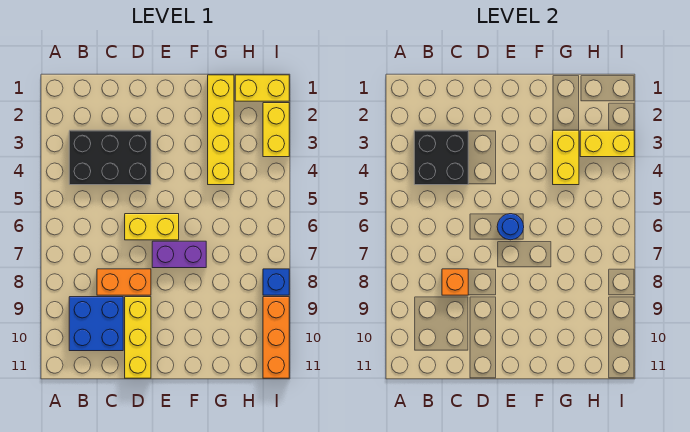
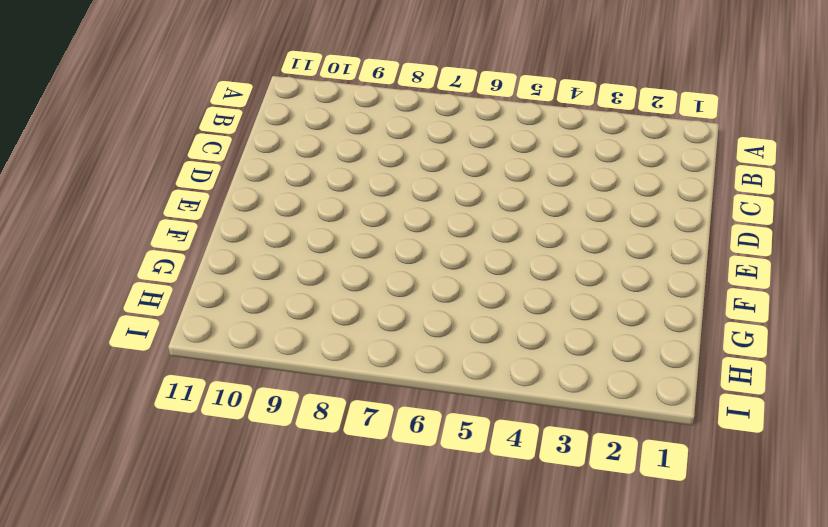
none -> black 2x3 brick [69,130,151,185]
none -> blue 2x2 brick [69,297,123,351]
none -> orange 1x2 brick [97,269,151,295]

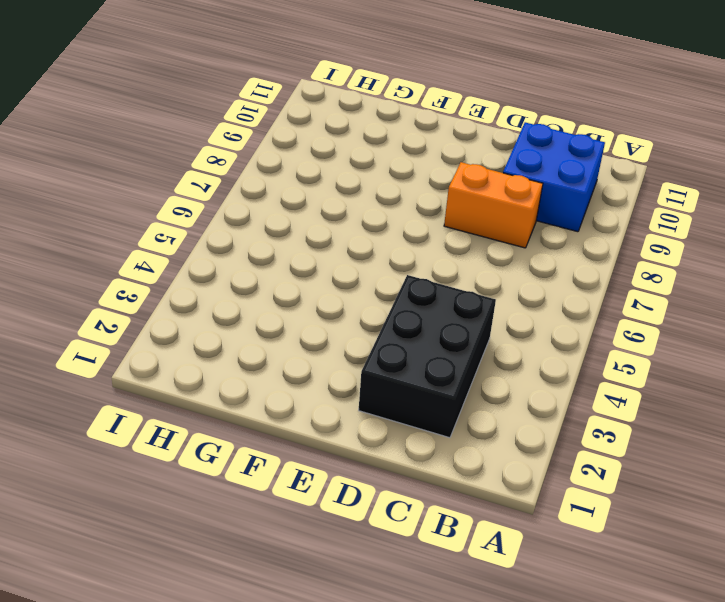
black 2x3 brick [359,275,496,438] -> black 2x3 brick turned to [69,130,151,185]
none -> yellow 1x2 brick [125,214,179,240]
none -> yellow 1x3 brick [125,297,151,378]
none -> purple 1x2 brick [152,241,206,268]

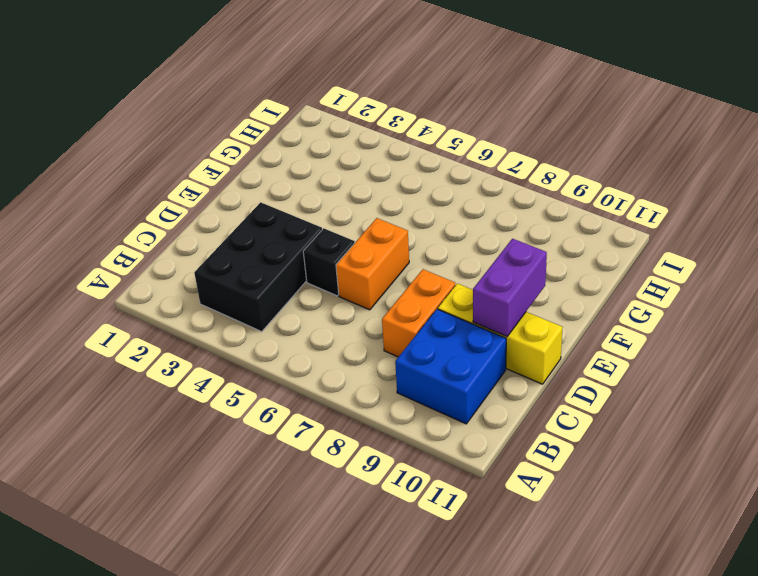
black 1x1 brick [303,228,355,296] -> none
orange 1x2 brick [336,218,409,310] -> yellow 1x2 brick [125,214,179,240]
purple 1x2 brick [473,239,547,336] -> purple 1x2 brick moved to [152,241,206,268]
none -> yellow 1x4 brick [208,75,234,185]
none -> yellow 1x2 brick [235,75,289,101]
none -> yellow 1x2 brick [263,103,289,157]

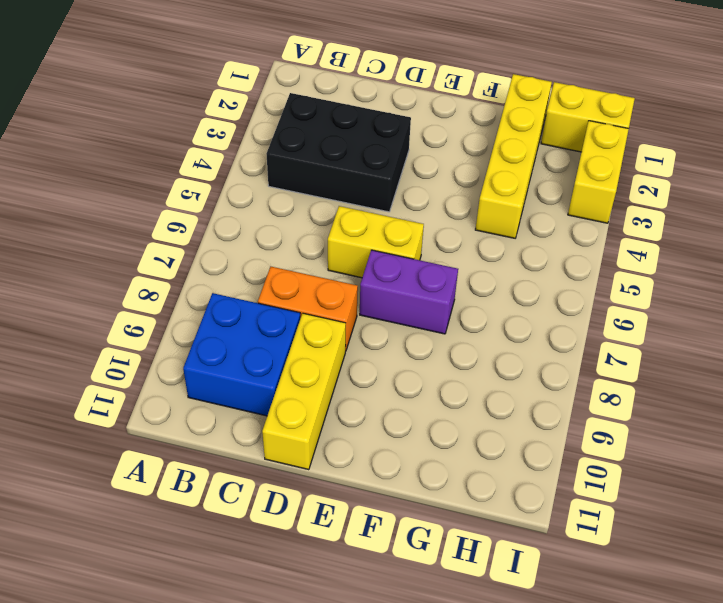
none -> blue 1x1 brick [263,269,289,295]
none -> orange 1x3 brick [263,297,289,378]
none -> black 2x2 brick [414,130,468,185]

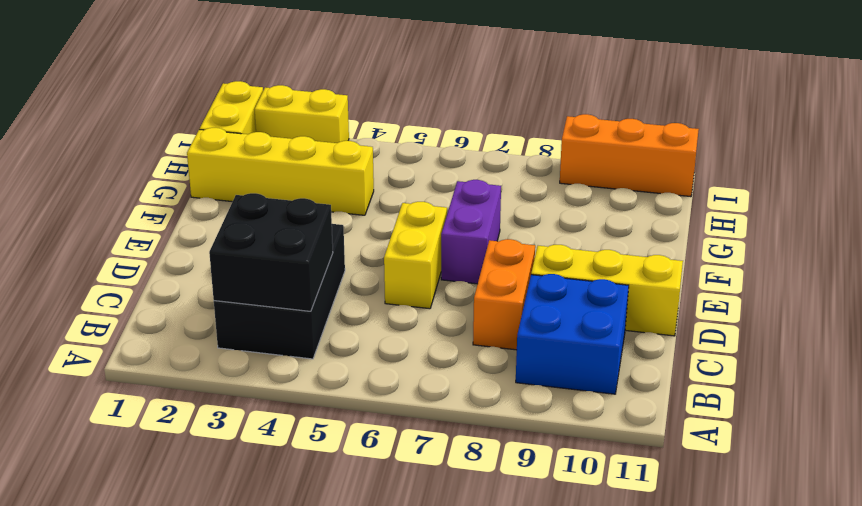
none -> blue 1x1 brick [263,269,289,295]
none -> orange 1x1 brick [442,269,468,295]
none -> blue 1x1 round brick [497,214,524,240]

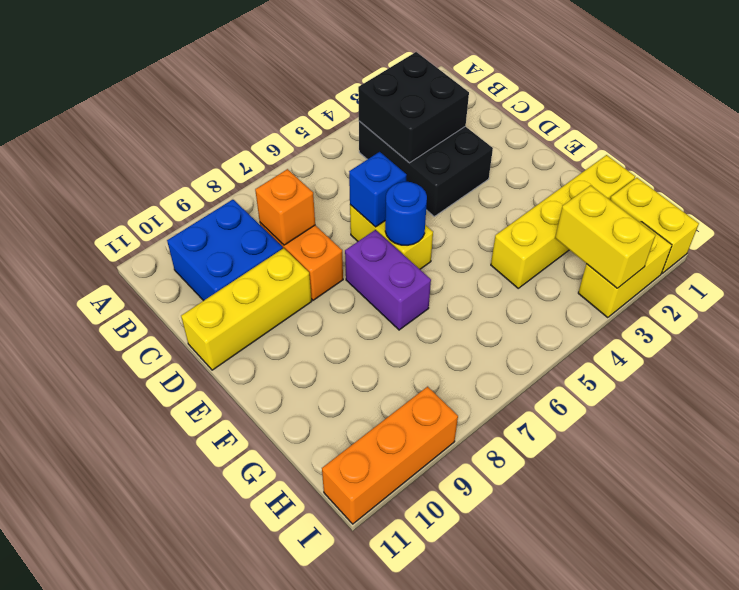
blue 1x1 brick [349,152,407,227] -> blue 1x1 brick moved to [263,269,289,295]
none -> yellow 1x2 brick [553,130,579,185]

